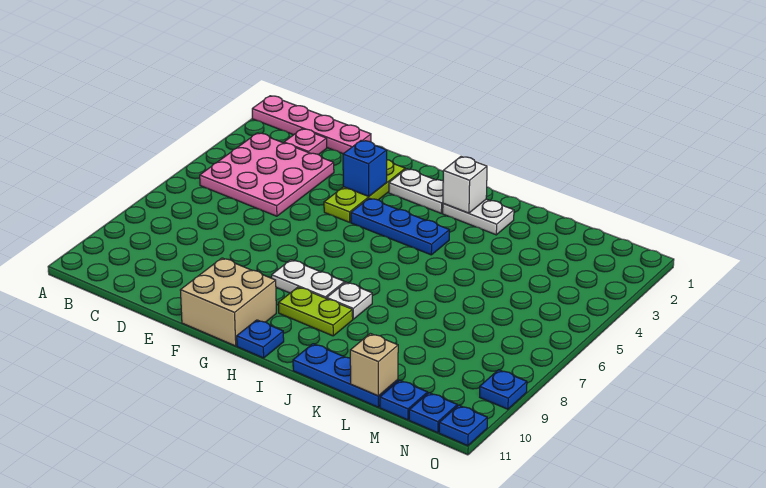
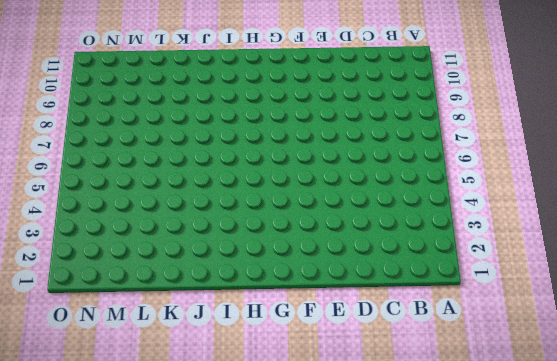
none -> pink 1x4 plate [252,96,371,154]
none -> pink 3x3 plate [200,133,334,216]
none -> pink 1x1 plate [284,129,327,155]

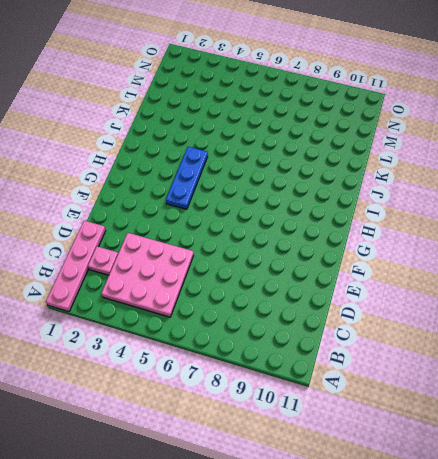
none -> lime 1x3 plate [324,160,405,222]
none -> tan 2x2 brick [180,258,276,346]
none -> white 1x2 plate [389,169,443,213]

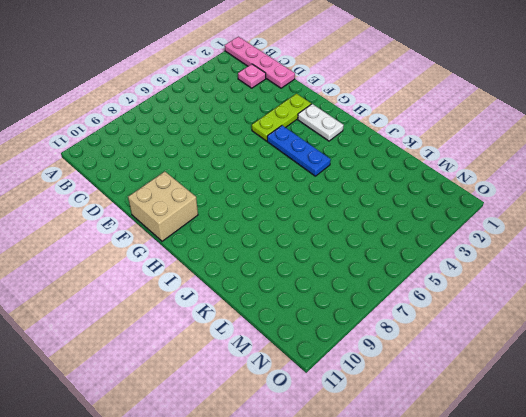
none -> pink 3x3 plate [200,133,334,216]
none -> white 1x2 plate [272,260,345,299]
none -> lime 1x2 plate [279,287,353,336]

